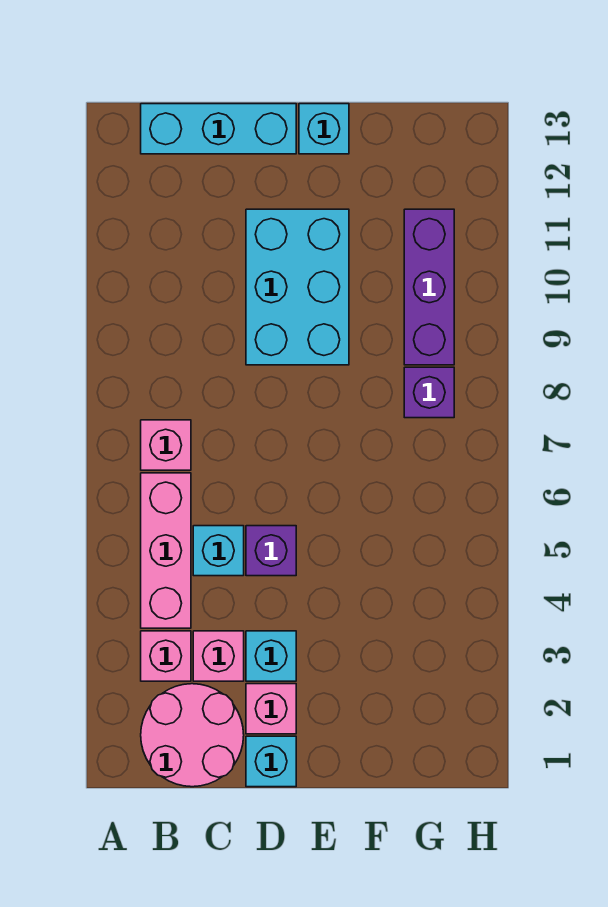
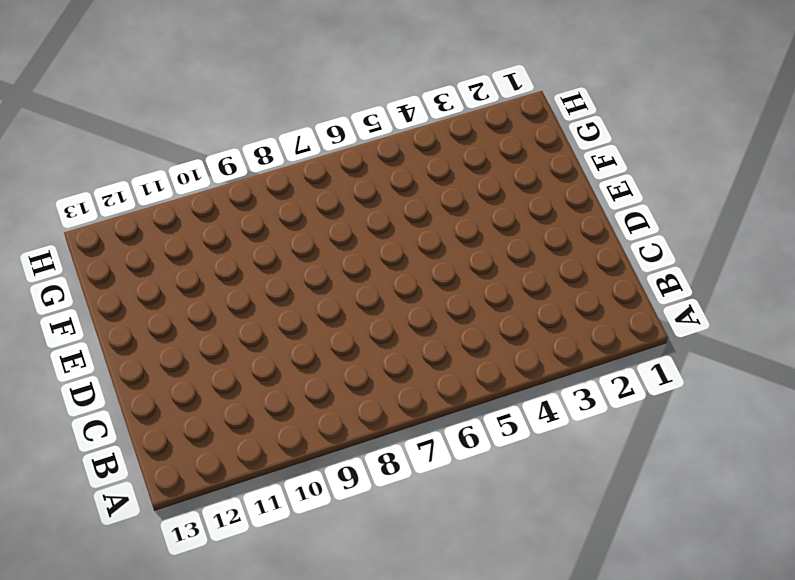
none -> pink 2x2 round brick [141,684,244,787]
none -> pink 1x1 brick [141,631,191,681]
none -> pink 1x3 brick [141,473,191,628]

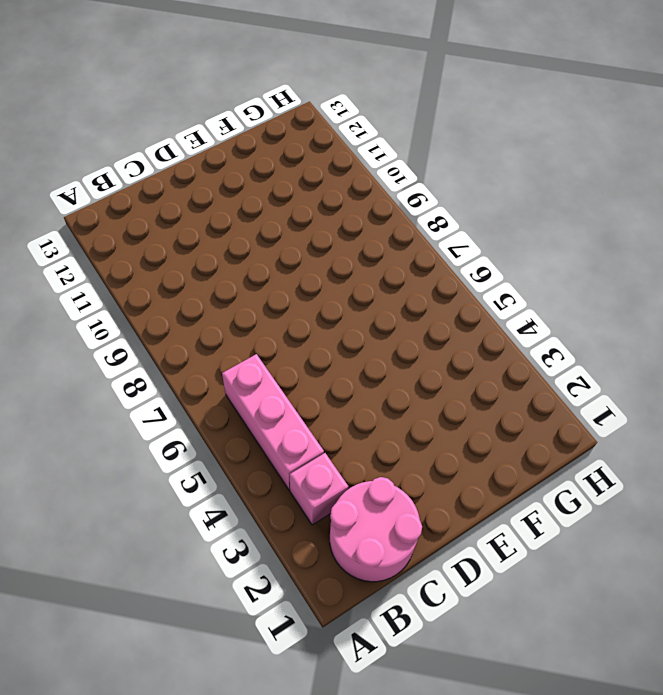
none -> pink 1x1 brick [141,420,191,470]
none -> cyan 1x3 brick [141,104,296,154]
none -> pink 1x1 brick [193,631,244,681]

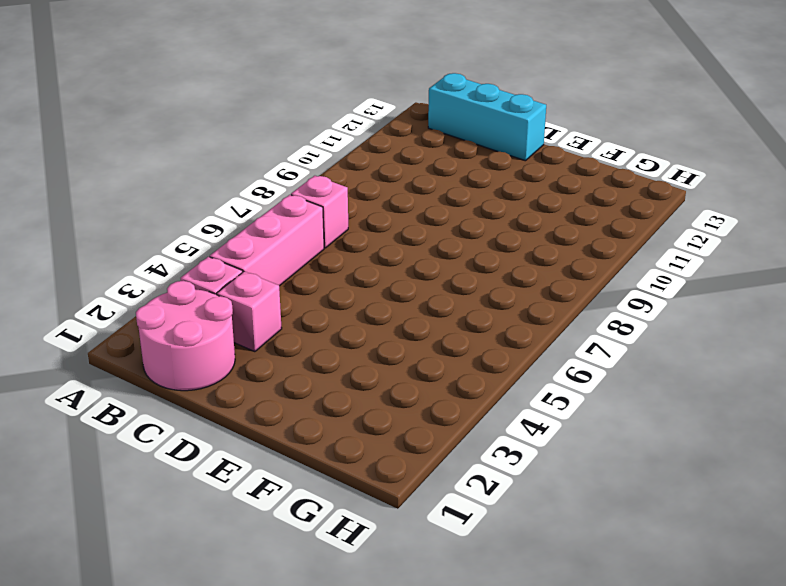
none -> cyan 1x1 brick [193,526,244,576]
none -> cyan 1x1 brick [246,736,296,787]
none -> pink 1x1 brick [246,684,296,734]

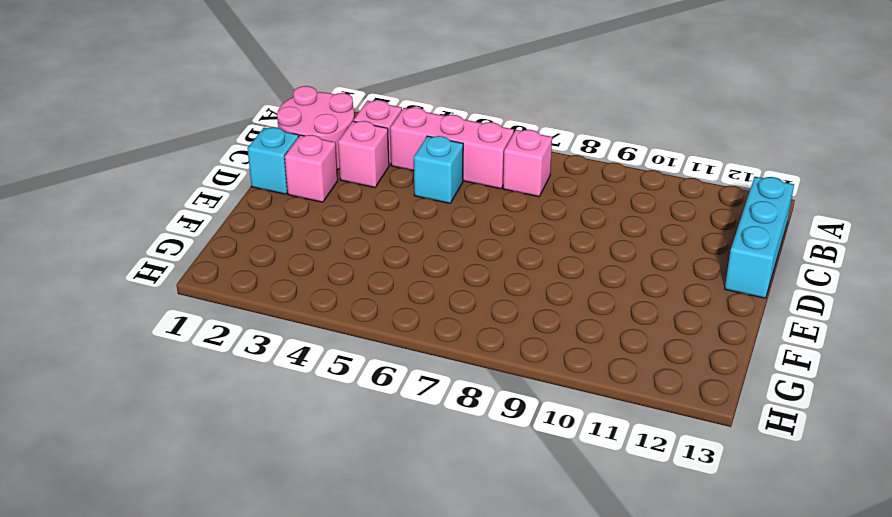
none -> cyan 1x1 brick [246,631,296,681]
none -> purple 1x1 brick [246,526,296,576]
none -> cyan 2x3 brick [246,209,349,365]

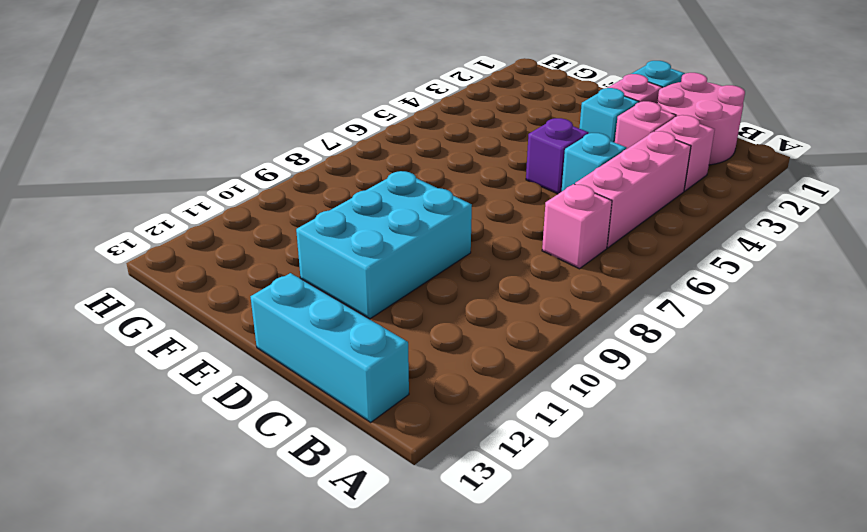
none -> cyan 1x1 brick [299,104,349,154]
none -> purple 1x1 brick [404,367,454,418]
none -> purple 1x3 brick [404,209,454,365]

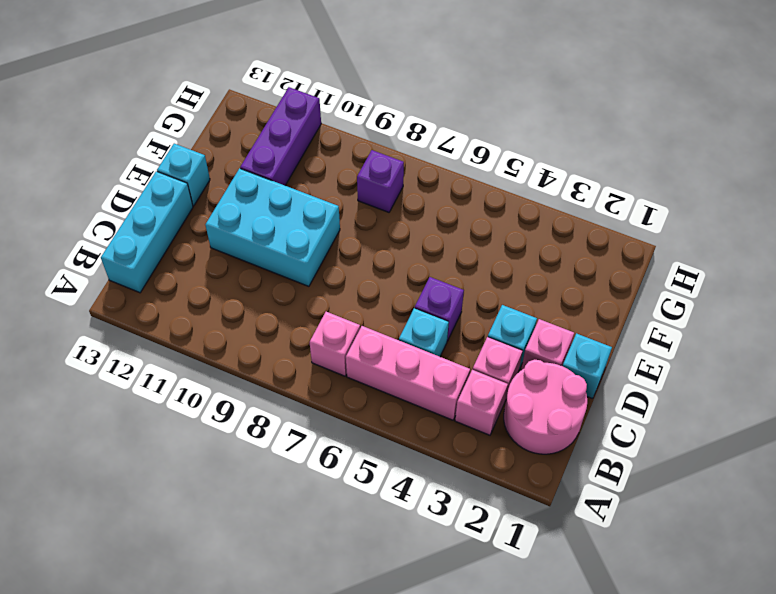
purple 1x3 brick [240,87,321,185] -> purple 1x3 brick turned to [404,209,454,365]

